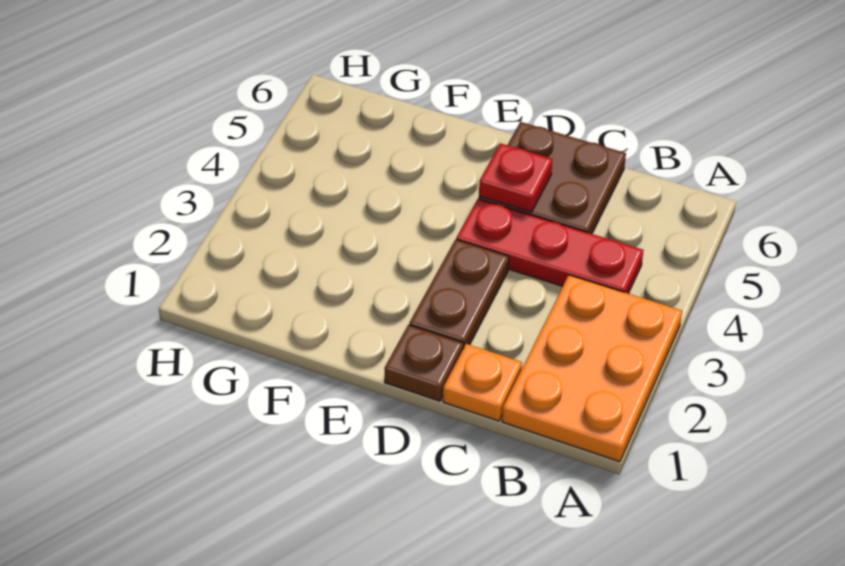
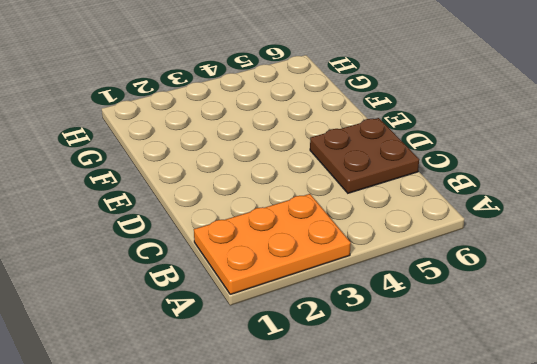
none -> red 1x3 plate [456,199,643,293]
none -> orange 1x1 plate [443,344,522,421]

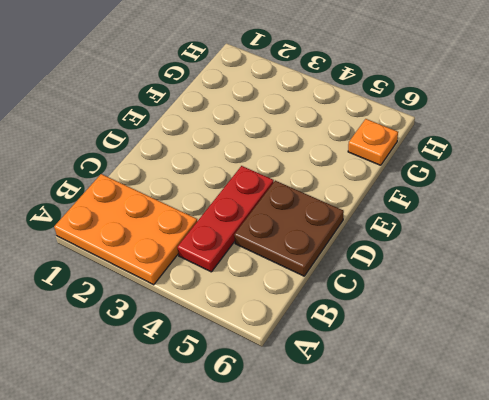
orange 1x1 plate [348,119,398,165] -> orange 1x1 plate moved to [443,344,522,421]
none -> brown 1x1 plate [385,325,463,401]
none -> brown 1x2 plate [409,239,509,349]

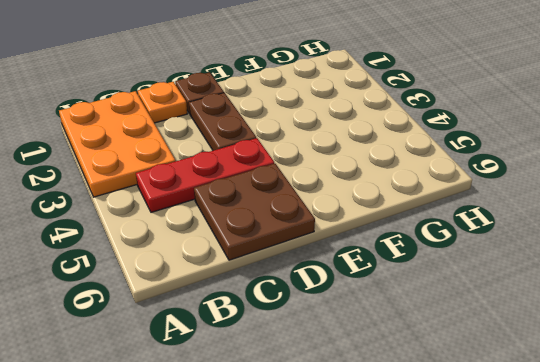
none -> red 1x1 plate [479,143,553,212]

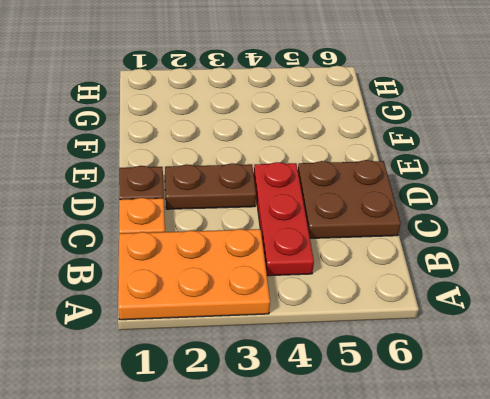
none -> red 1x1 plate [479,143,553,212]

